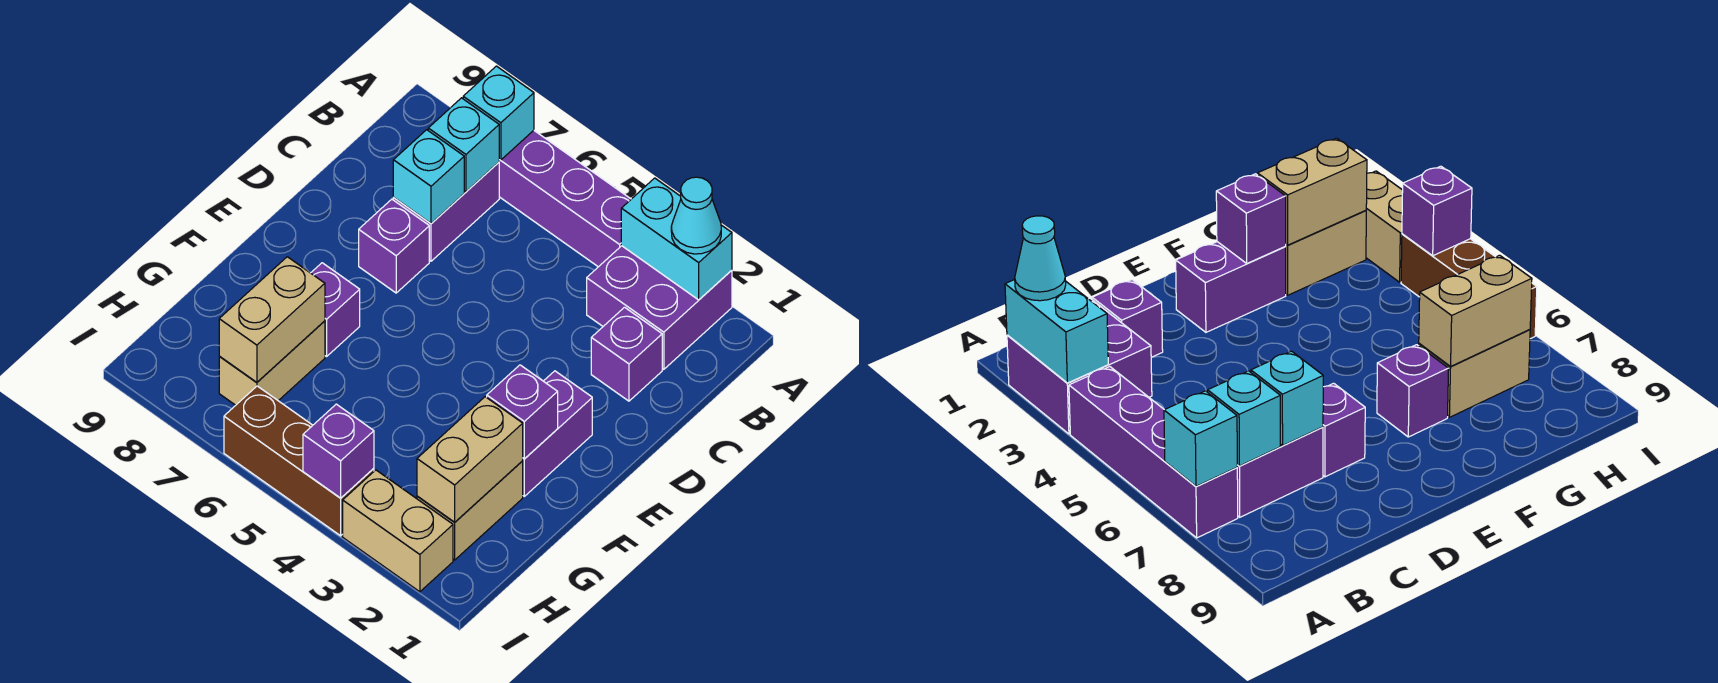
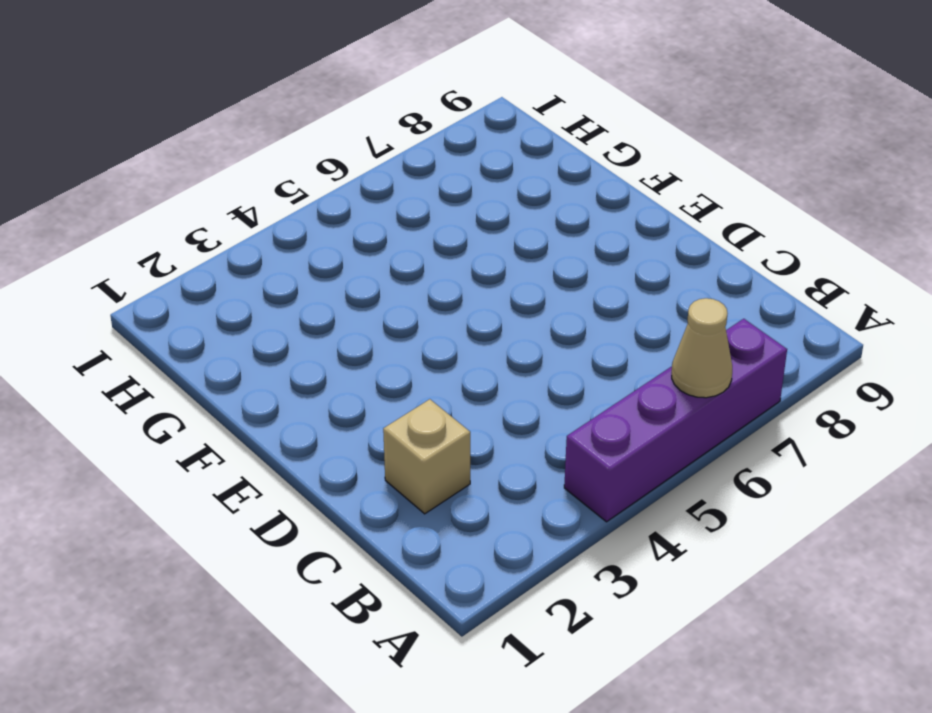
tan 1x1 cone [672,298,732,398] -> none
tan 1x1 brick [383,399,470,514] -> purple 1x1 brick [591,307,662,401]
none -> purple 2x2 brick [587,246,732,369]
none -> purple 1x2 brick [393,162,499,261]
none -> purple 1x1 brick [359,199,429,293]

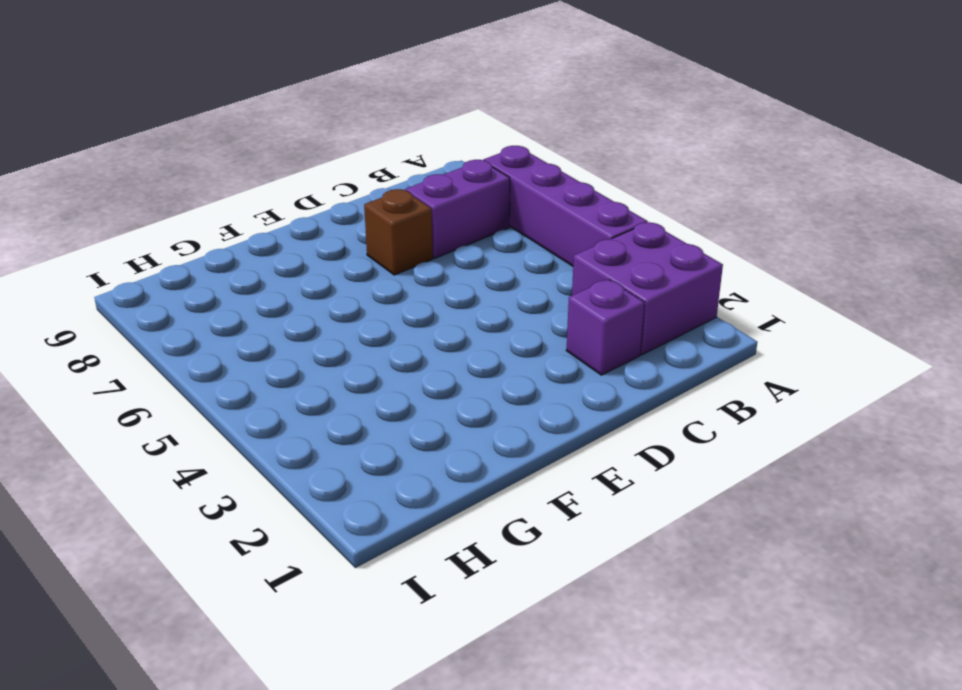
brown 1x1 brick [364,189,433,275] -> purple 1x1 brick [359,199,429,293]
none -> purple 1x2 brick [523,371,592,496]
none -> purple 1x1 brick [311,263,360,357]
none -> tan 1x2 brick [417,461,523,560]

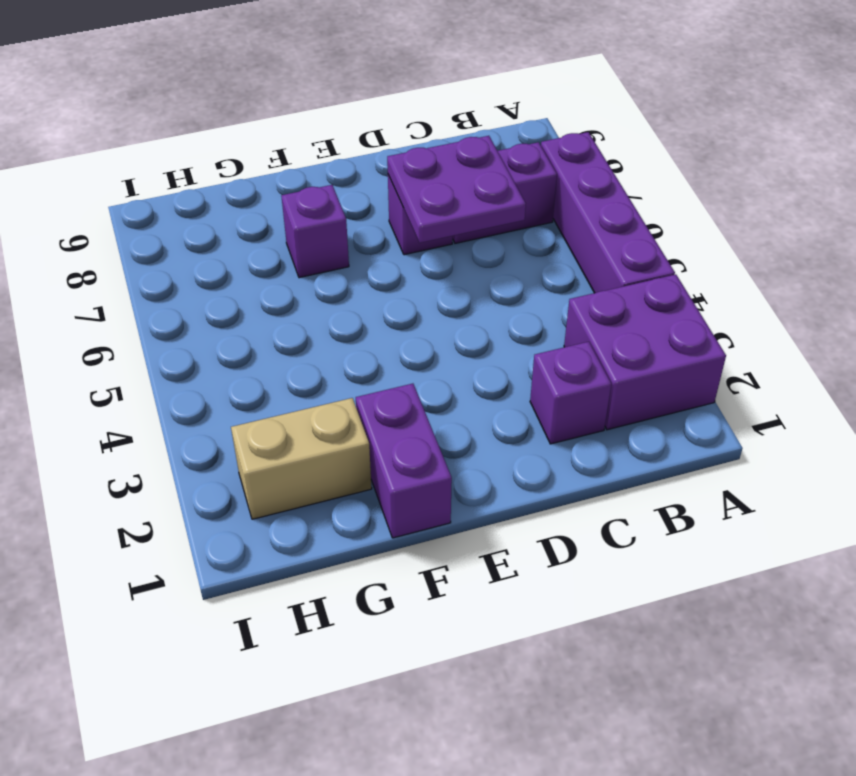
purple 2x2 plate [387,136,526,243] -> cyan 1x1 brick [393,130,464,223]
purple 1x2 brick [356,384,452,538] -> purple 1x2 brick turned to [523,371,592,496]
none -> tan 1x2 brick [219,321,325,405]
none -> tan 1x2 brick [343,470,453,592]
none -> brown 1x3 brick [224,386,374,536]

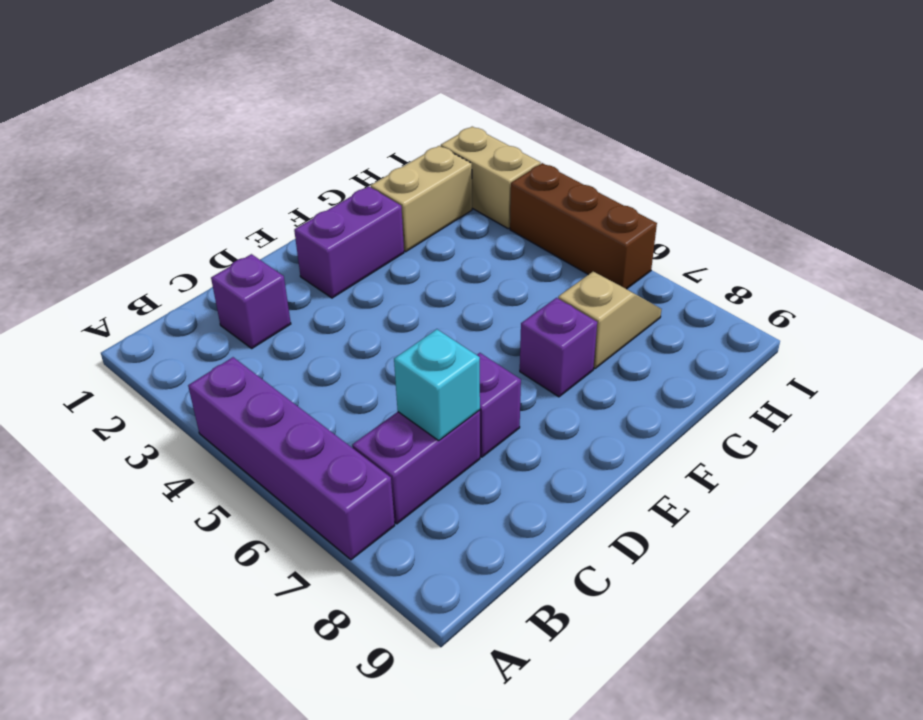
tan 1x2 slope [558,272,661,369] -> tan 1x2 brick [219,321,325,405]
none -> purple 2x2 brick [587,246,732,369]
none -> cyan 1x2 brick [621,178,732,300]
none -> cyan 1x1 brick [463,66,534,160]

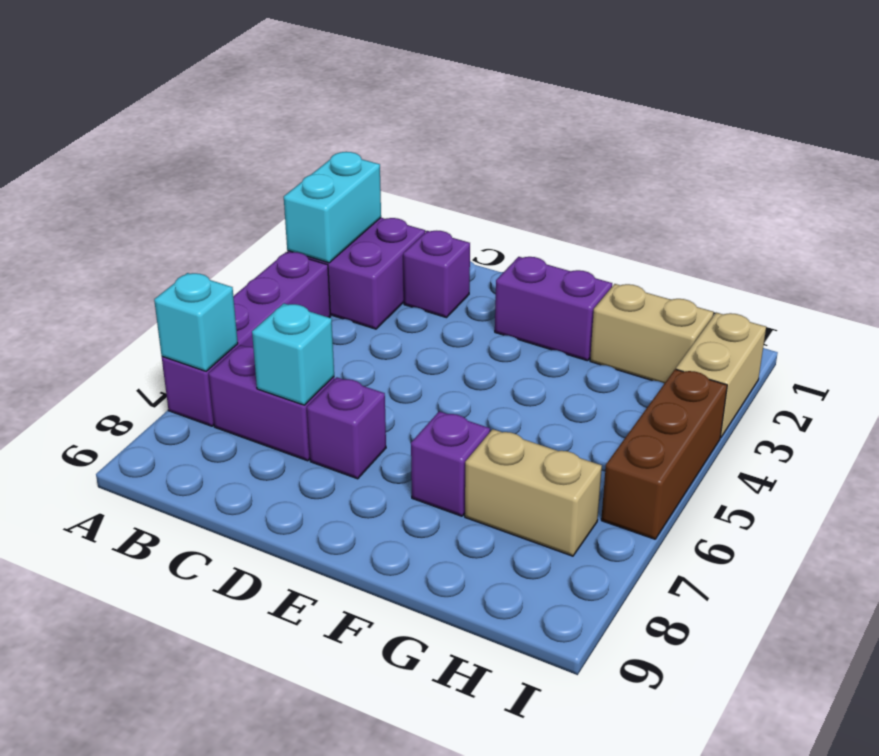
none -> cyan 1x1 brick [428,98,499,192]
none -> purple 1x1 brick [487,365,558,459]
none -> tan 1x2 brick [417,397,523,522]

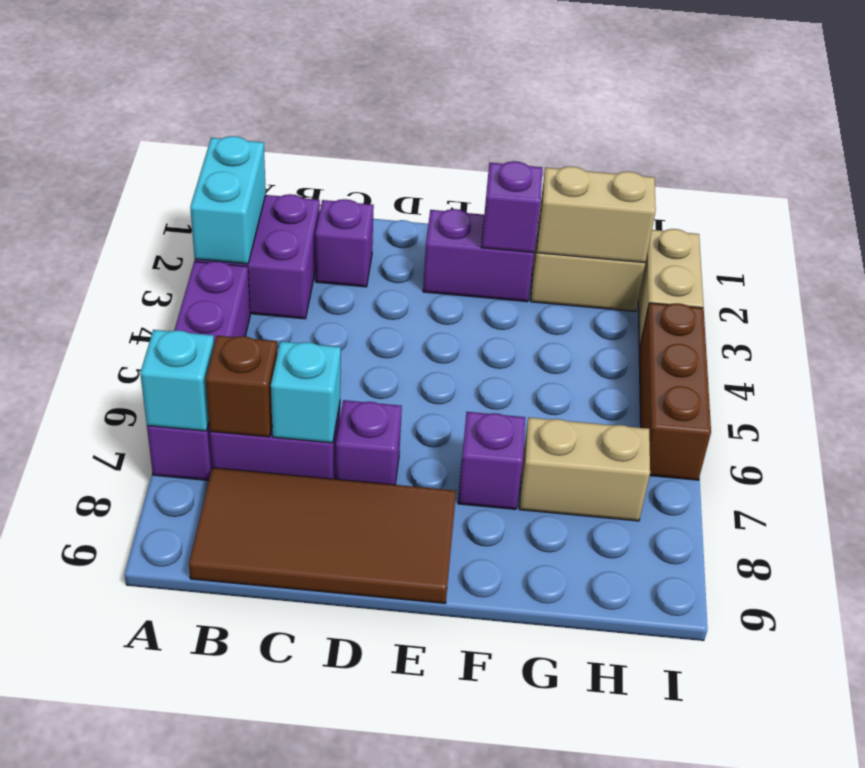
brown 1x1 brick [205,336,277,437] -> cyan 1x1 brick [428,98,499,192]
brown 2x4 tile [189,468,456,603] -> none
none -> tan 1x2 brick [219,257,325,382]
none -> purple 1x1 brick [303,404,374,498]
none -> cyan 1x1 cone [671,177,721,254]

